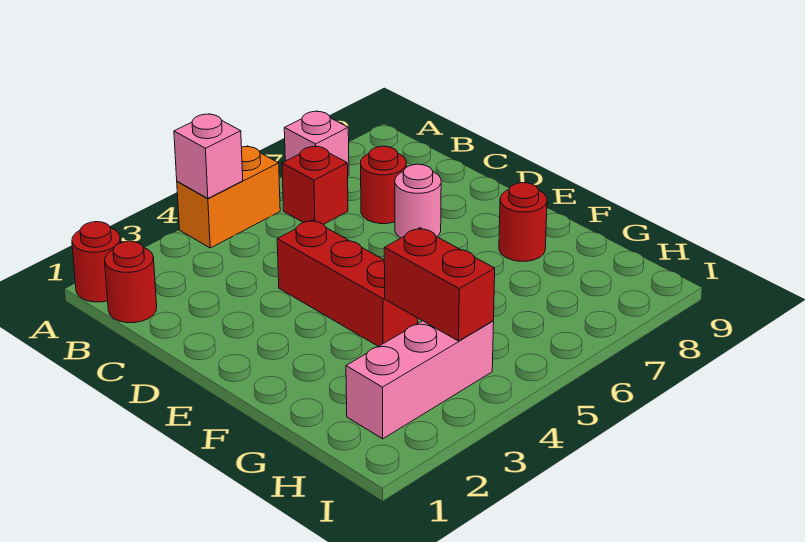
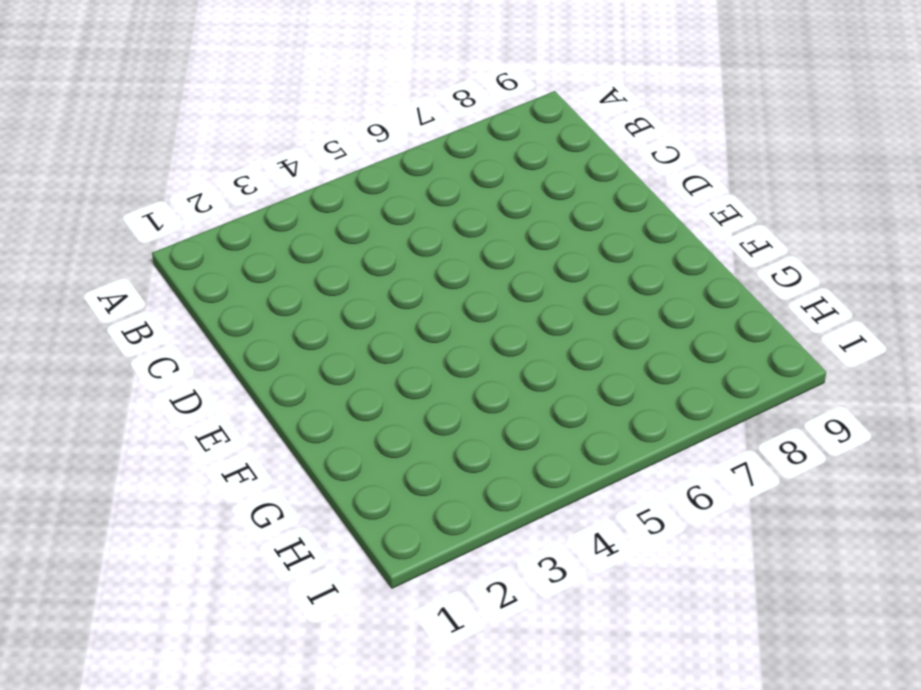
none -> red 1x1 round brick [72,222,121,302]
none -> orange 1x2 brick [177,146,280,248]
none -> pink 1x1 brick [284,111,349,175]

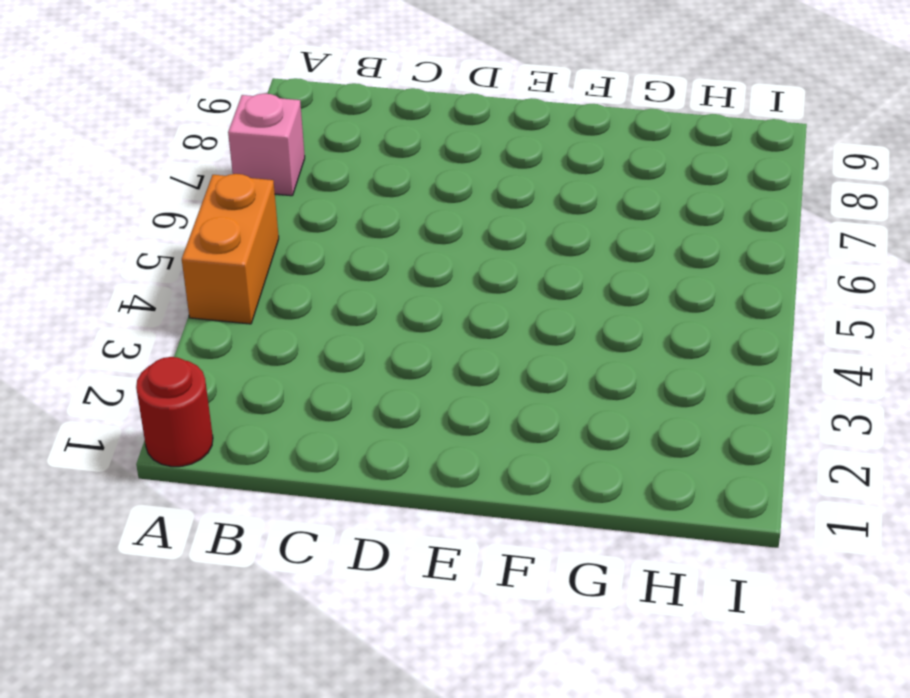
none -> red 1x1 round brick [105,241,157,323]
none -> red 1x1 brick [282,146,348,225]
none -> red 1x1 round brick [361,146,406,224]

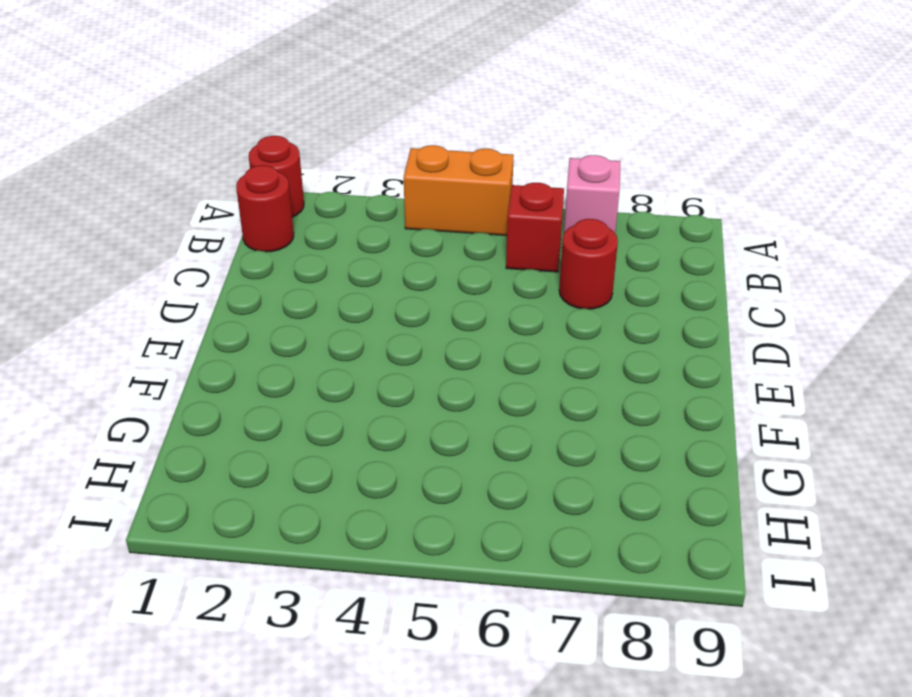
none -> red 1x3 brick [277,220,418,347]
none -> pink 1x1 round brick [395,164,441,238]
none -> red 1x1 round brick [499,183,547,261]

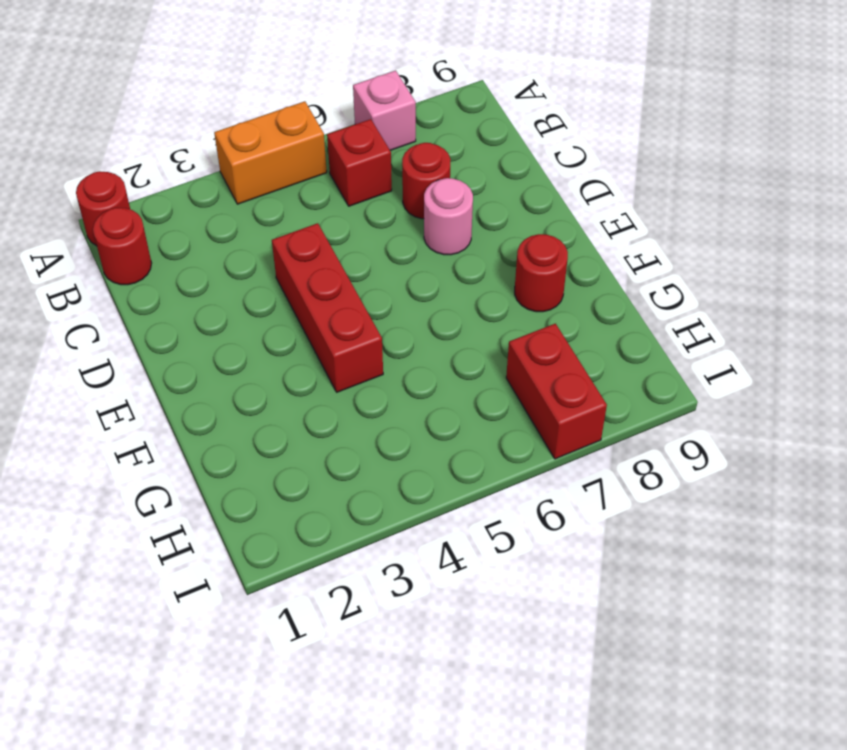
red 1x2 brick [506,324,607,459] -> red 1x2 brick moved to [384,228,495,341]
none -> pink 1x3 brick [346,321,494,439]
none -> pink 1x1 brick [174,114,243,198]

